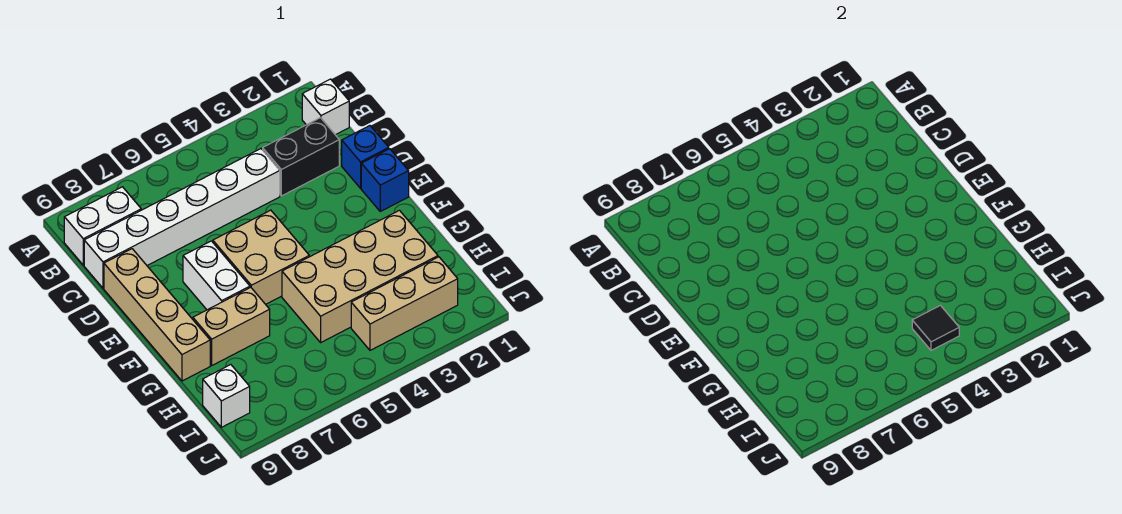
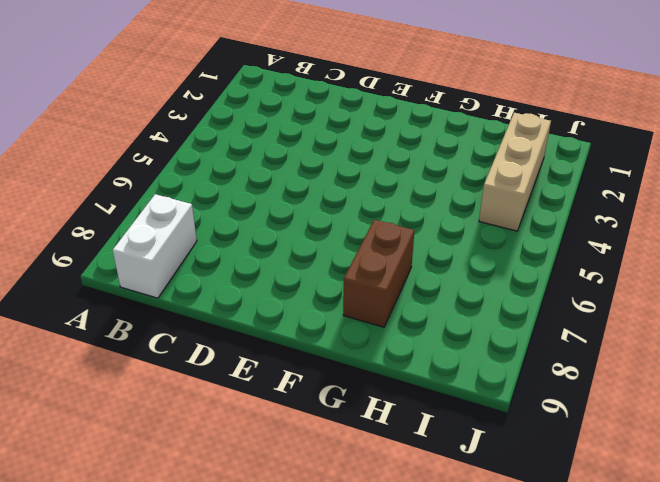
brown 1x2 brick [343,220,414,327] -> tan 1x2 brick [193,287,270,365]
none -> white 1x1 brick [302,79,349,135]
none -> black 1x2 brick [263,118,339,196]
none -> white 1x6 brick [84,149,280,288]

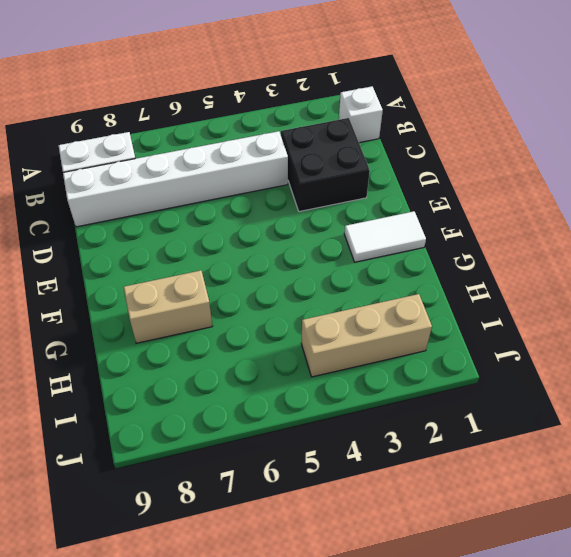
black 2x2 brick [281,118,370,212] -> black 1x2 brick [263,118,339,196]
white 1x2 tile [344,211,426,262] -> none
none -> blue 1x1 brick [342,126,389,188]
none -> tan 1x4 brick [104,249,210,381]
none -> blue 1x1 brick [361,149,409,211]

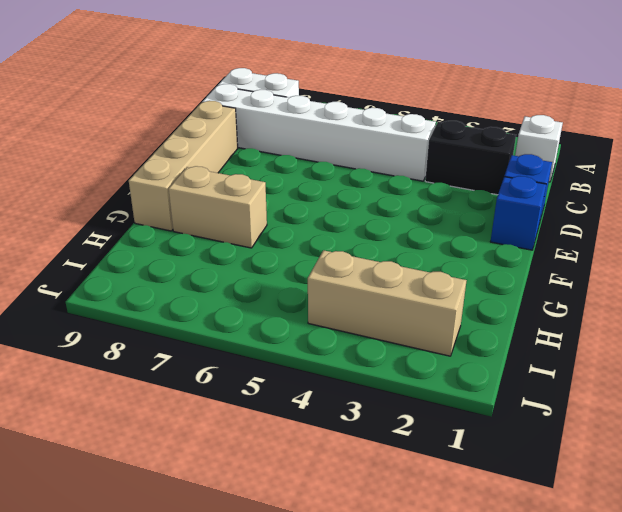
none -> tan 2x2 brick [213,210,309,304]
none -> white 1x2 brick [183,241,250,310]
none -> tan 2x4 brick [282,210,438,342]

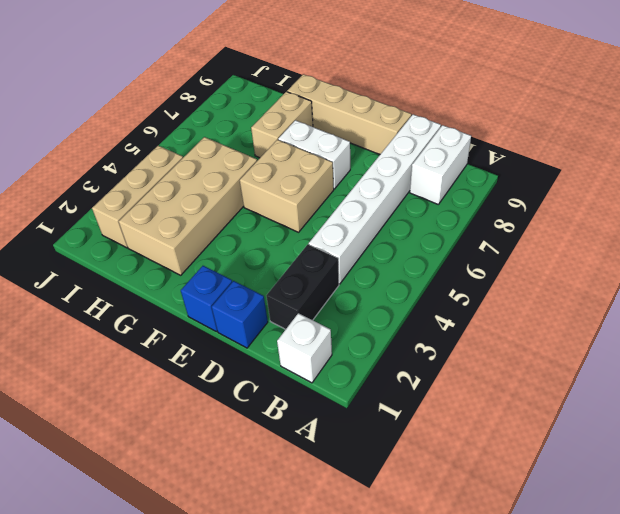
none -> white 1x1 brick [203,365,250,427]
none -> black 1x1 tile [912,305,959,350]

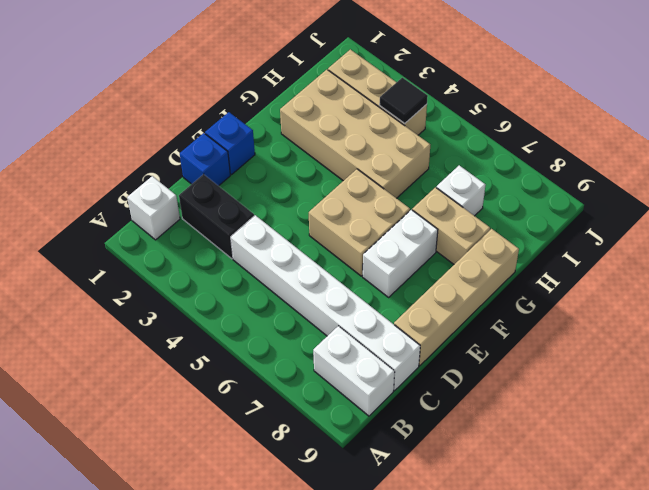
white 1x1 brick [436,165,485,216] -> white 1x1 brick moved to [203,365,250,427]

